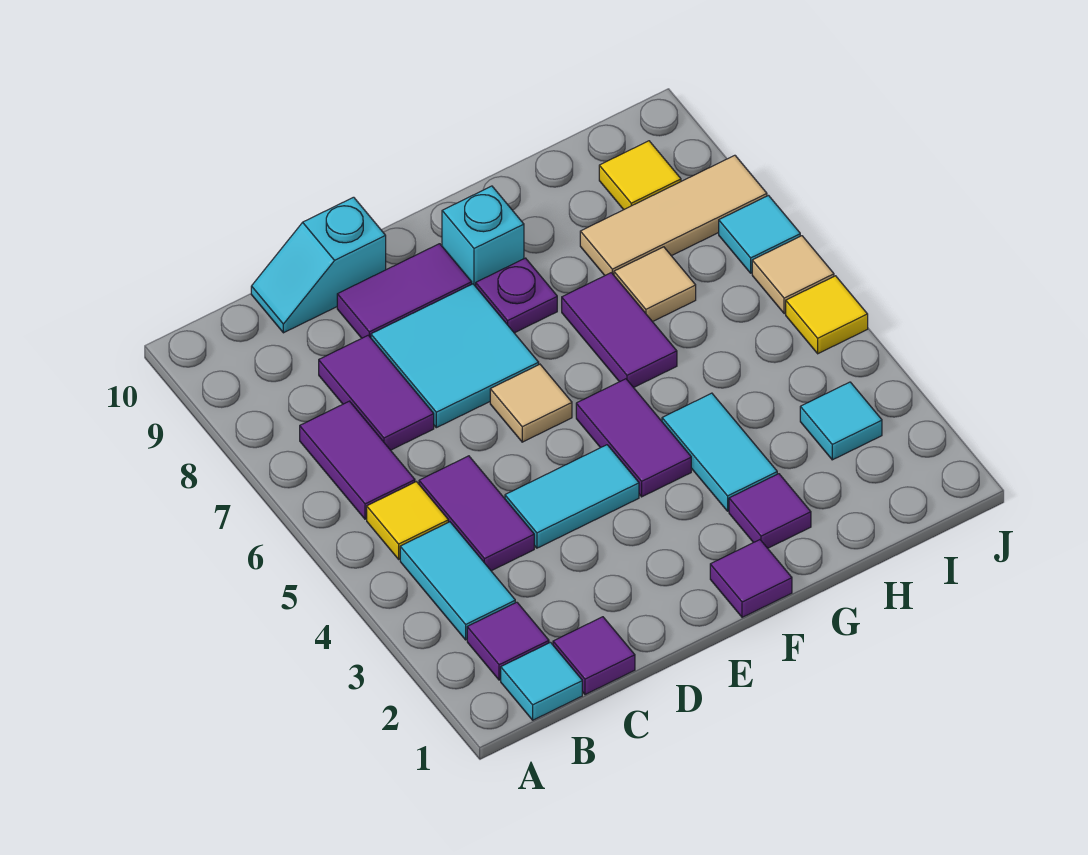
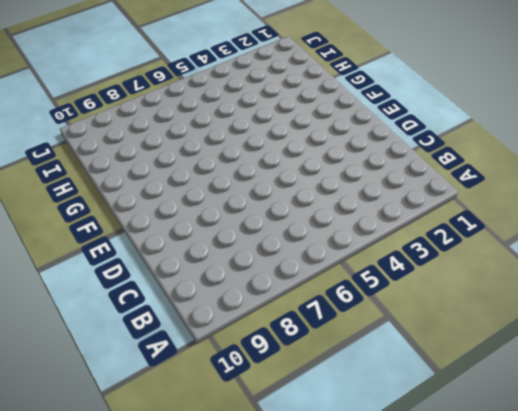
none -> cyan 1x1 tile [501,642,582,720]
none -> purple 1x1 tile [467,602,549,680]
none -> cyan 1x2 tile [400,522,515,640]

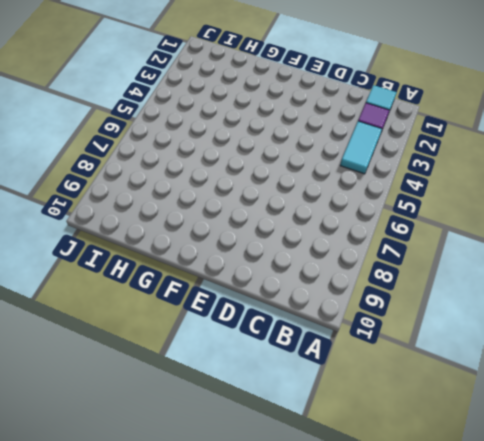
none -> yellow 1x1 tile [367,482,448,559]
none -> purple 1x2 tile [300,401,415,519]
none -> purple 1x1 tile [553,617,635,695]

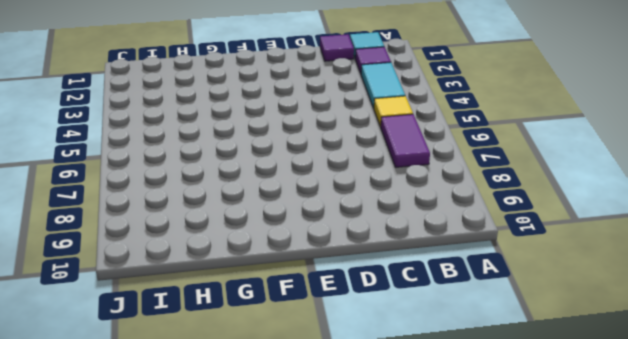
none -> purple 1x2 tile [419,456,534,571]
none -> purple 1x2 tile [319,335,434,450]
none -> cyan 1x2 slope [251,197,386,333]

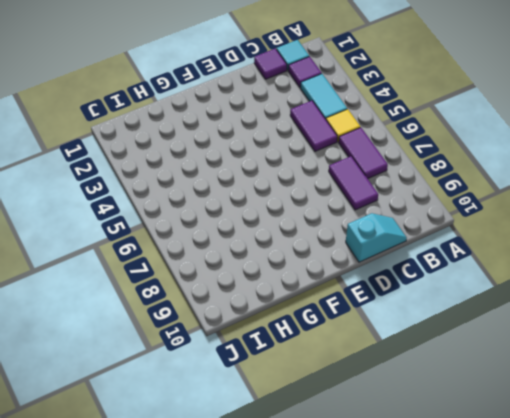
none -> cyan 1x2 tile [505,445,639,548]
none -> cyan 2x2 tile [371,284,539,428]
none -> purple 1x2 tile [337,244,472,338]

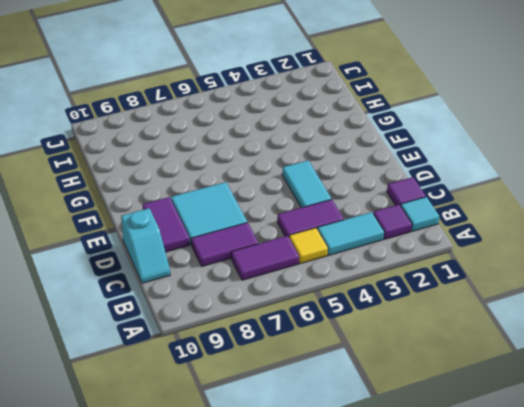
none -> tan 1x1 tile [490,364,572,442]
none -> purple 1x1 tile [710,540,792,617]
none -> purple 1x2 tile [576,379,691,497]

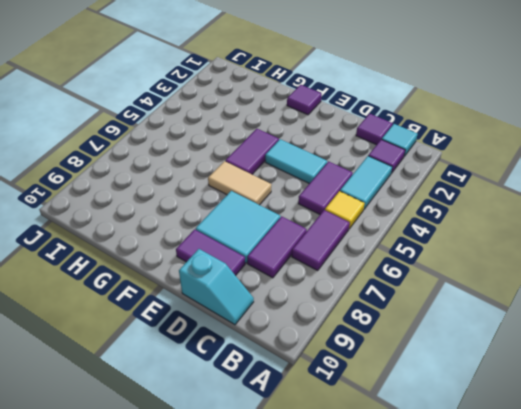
tan 1x2 tile [208,161,272,205] -> tan 1x1 tile [490,364,572,442]
none -> purple 1x1 plate [476,258,557,333]
none -> cyan 1x1 brick [442,186,524,286]
none -> purple 1x1 tile [729,474,811,548]

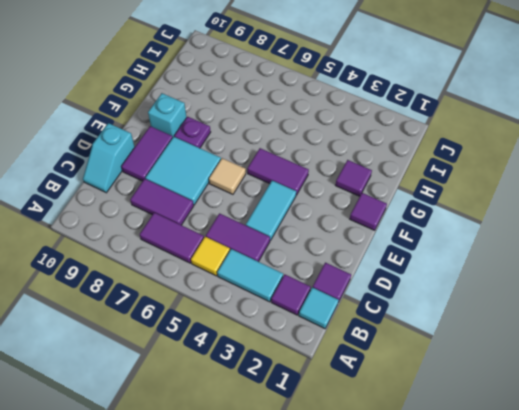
none -> cyan 1x2 tile [662,393,777,511]
none -> purple 1x2 tile [562,273,677,388]
none -> tan 1x1 tile [614,247,696,322]

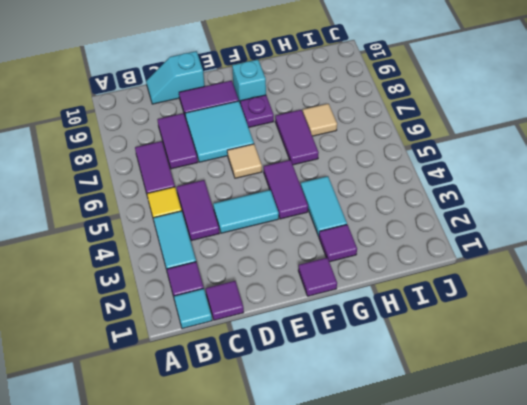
none -> tan 1x3 tile [580,155,767,275]
none -> cyan 1x1 tile [800,382,882,460]
none -> yellow 1x1 tile [599,141,681,210]

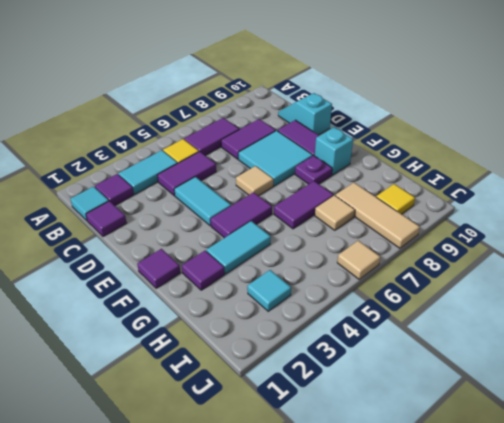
none -> yellow 1x1 tile [786,276,868,354]
none -> cyan 1x1 tile [719,196,800,273]

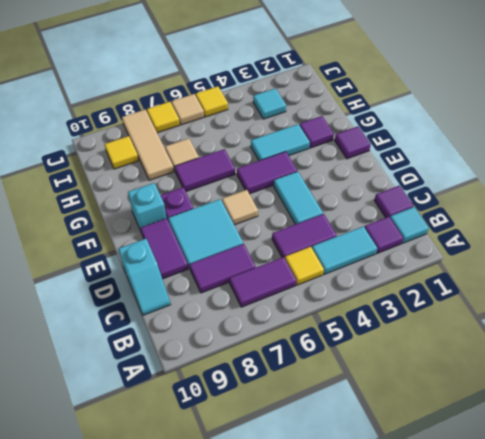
yellow 1x1 tile [147,102,180,133] -> cyan 1x1 tile [719,196,800,273]

